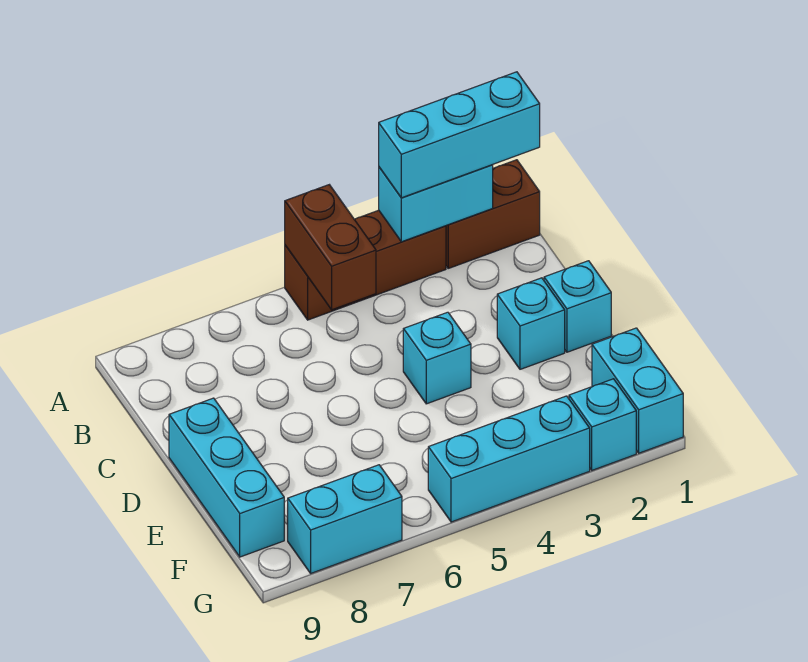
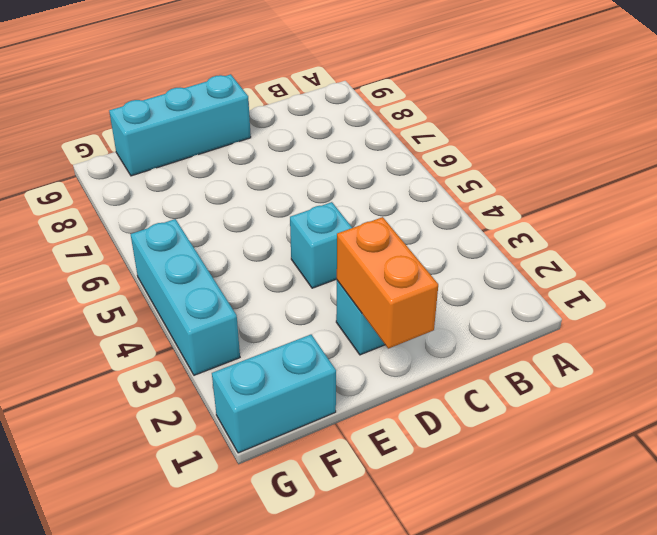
orange 1x2 brick [337,217,438,349] -> none
none -> brown 1x2 brick [446,160,540,268]
none -> brown 1x3 brick [285,210,446,320]
none -> cyan 1x1 brick [544,261,611,352]

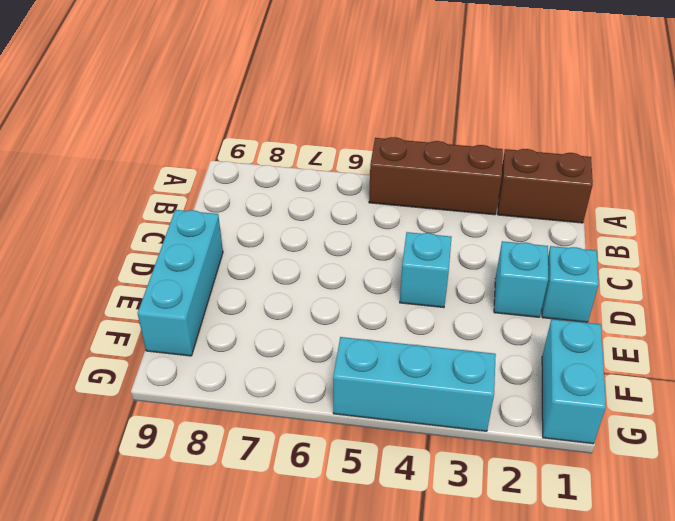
none -> cyan 1x1 brick [569,379,636,470]
none -> cyan 1x2 brick [288,465,402,573]
none -> cyan 1x2 brick [379,165,493,242]

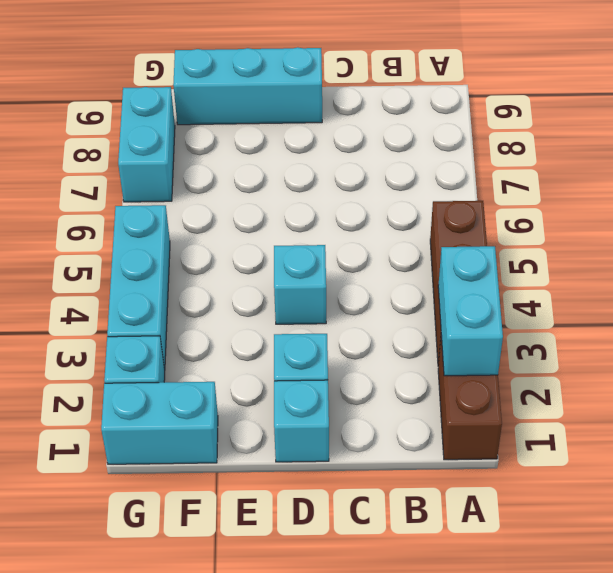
none -> brown 1x2 brick [285,185,376,310]
none -> cyan 1x3 brick [379,72,540,198]

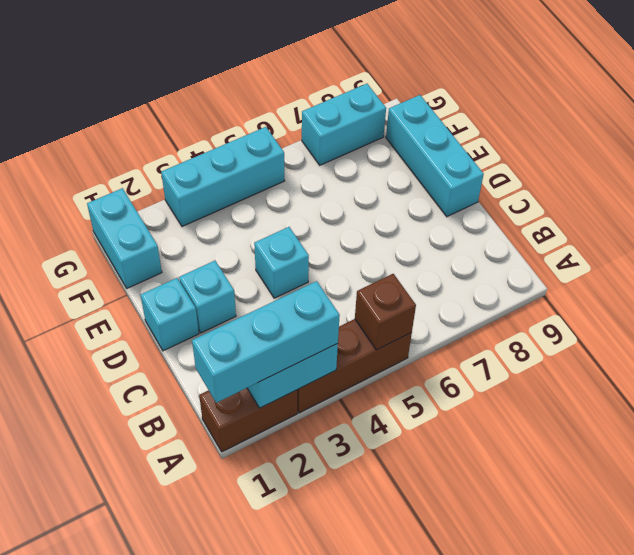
brown 1x1 brick [355,274,416,350] -> brown 1x2 brick [285,185,376,310]
none -> cyan 1x1 brick [569,379,636,470]

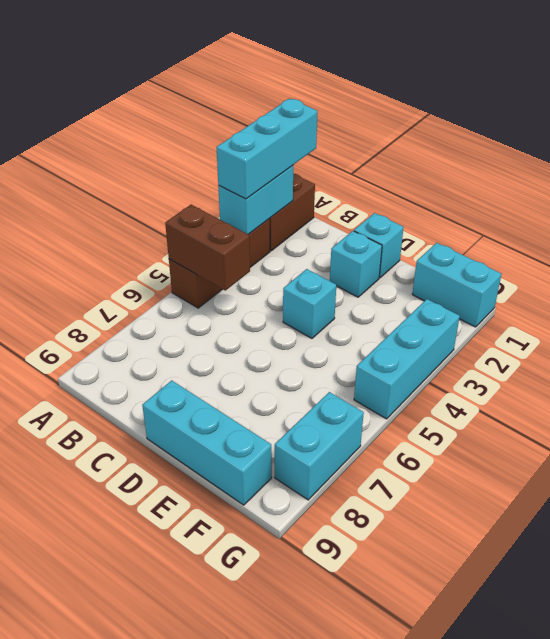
none -> cyan 1x1 brick [569,379,636,470]

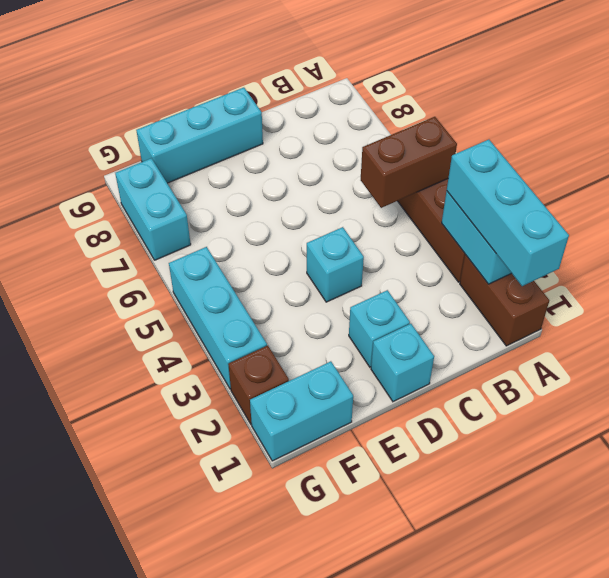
brown 1x1 brick [228,346,289,424] -> cyan 1x1 brick [569,379,636,470]

